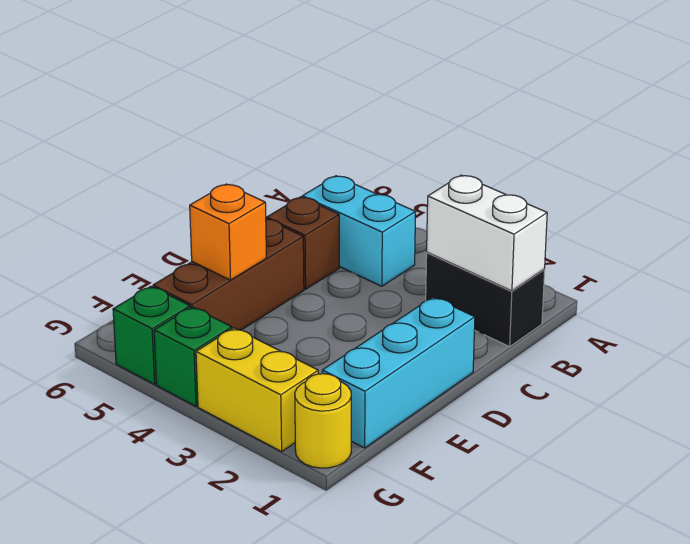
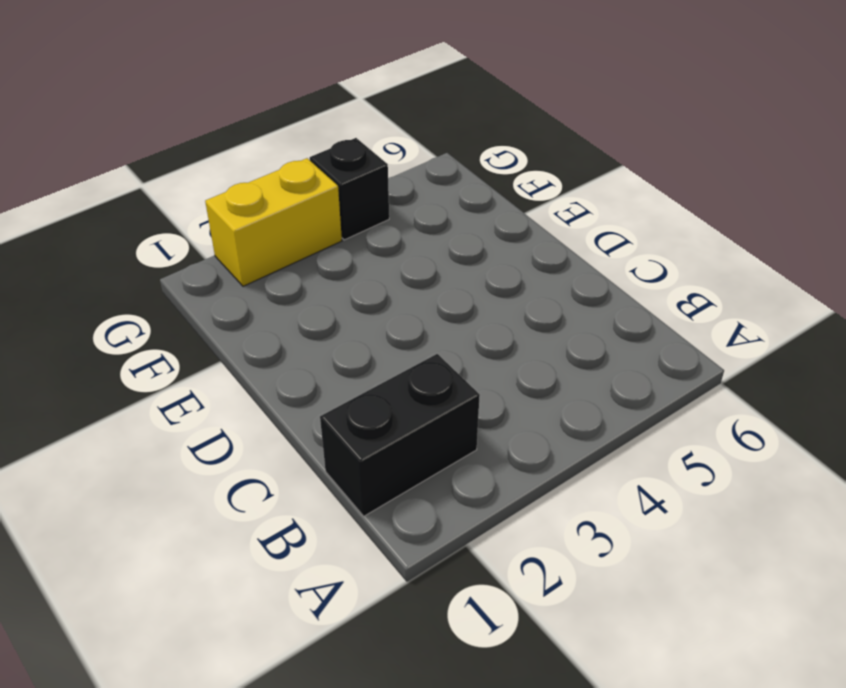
black 1x1 brick [310,138,389,240] -> green 1x1 brick [154,307,232,406]
none -> cyan 1x2 brick [302,176,416,286]
none -> brown 1x1 brick [266,197,339,289]

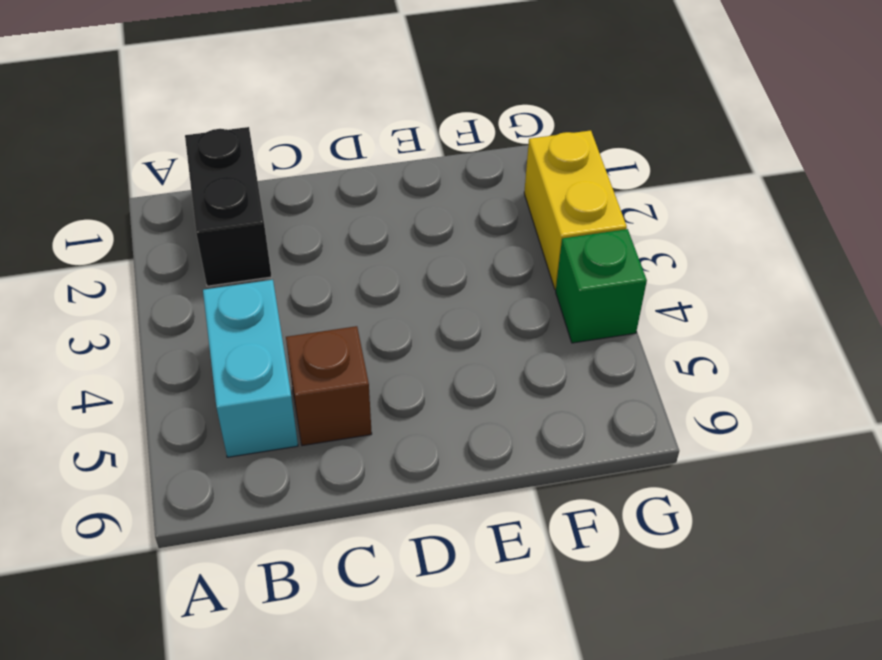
none -> cyan 1x3 brick [322,297,475,448]
none -> brown 1x3 brick [153,219,304,330]

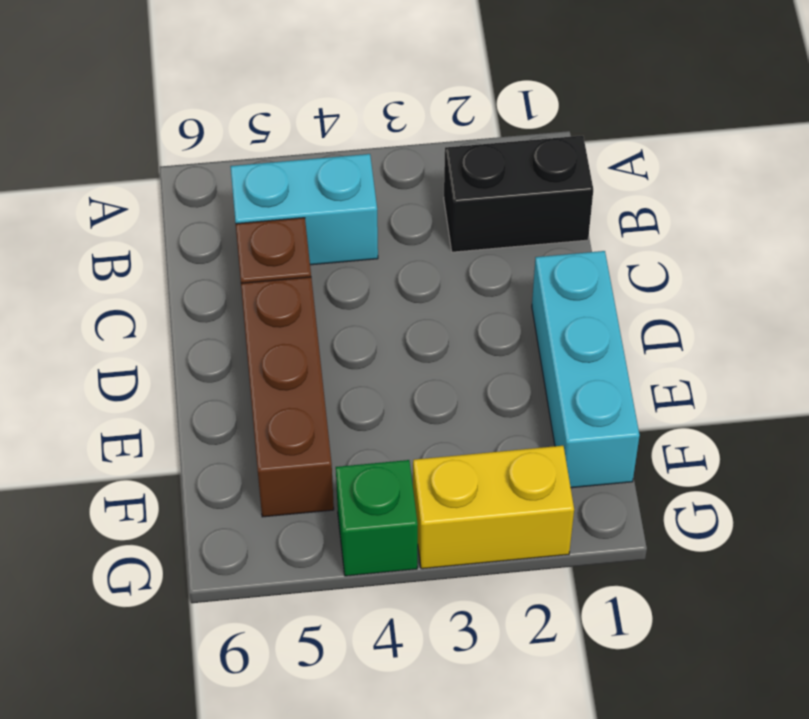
none -> yellow 1x1 round brick [295,374,351,468]
none -> green 1x1 brick [113,286,190,384]

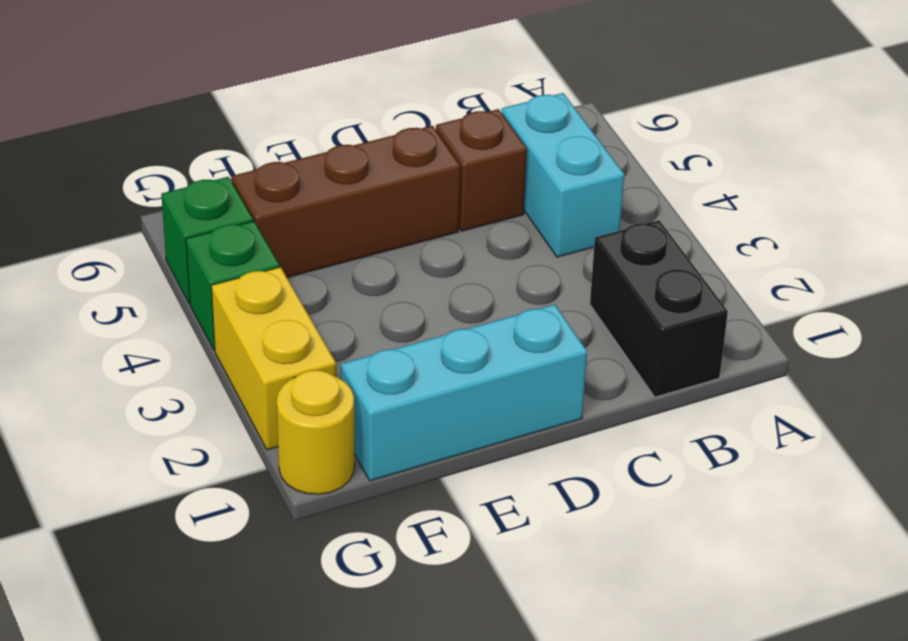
none -> white 1x2 brick [427,175,547,291]
none -> orange 1x1 brick [190,184,266,280]

